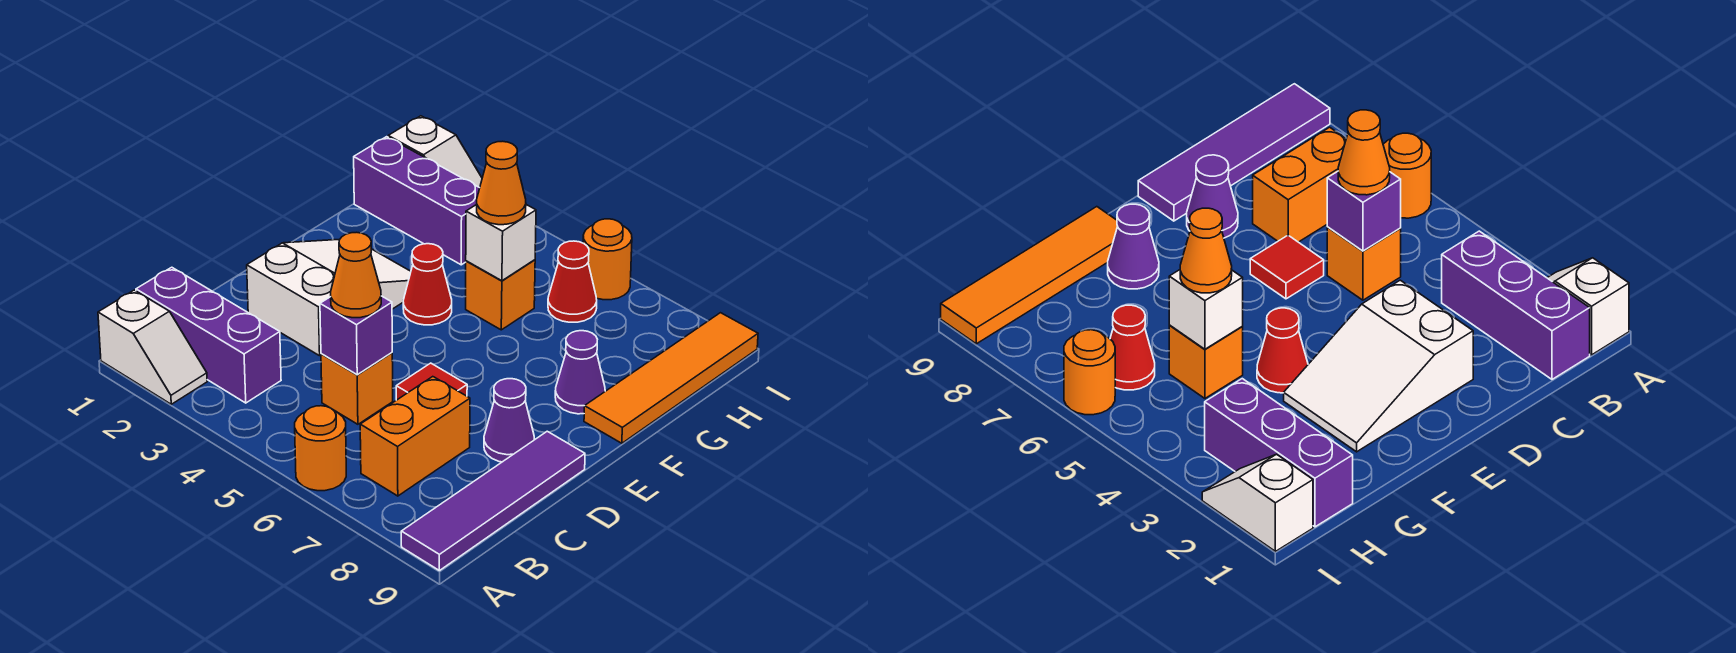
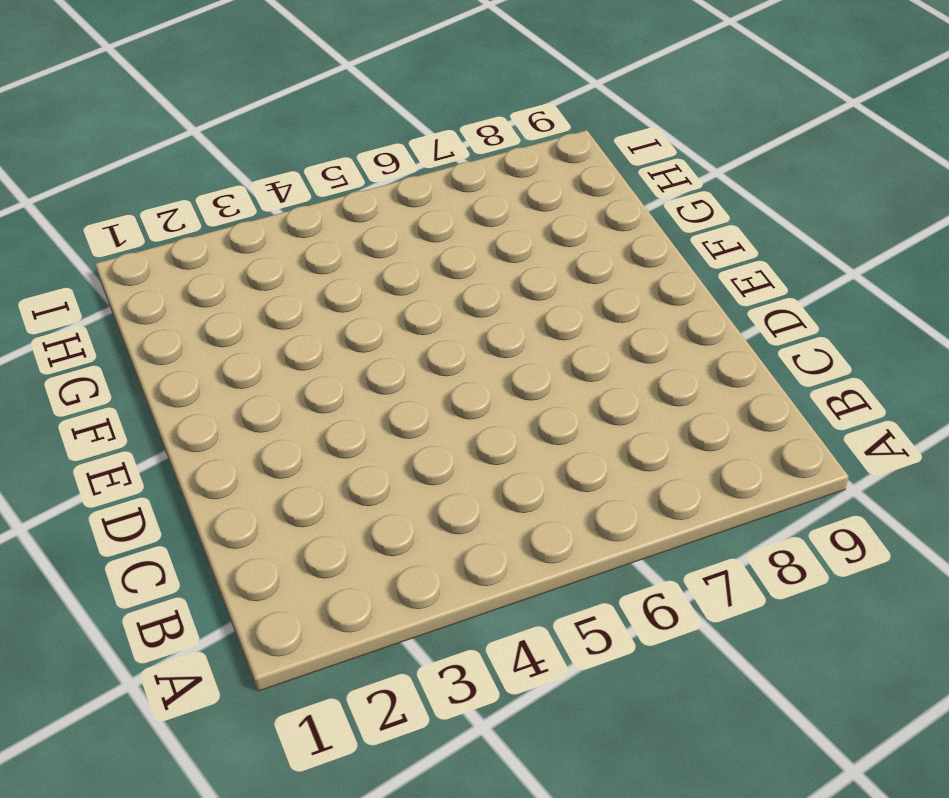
none -> white 1x2 slope [98,290,207,404]
none -> orange 1x1 round brick [295,406,346,491]
none -> purple 1x4 tile [401,431,585,571]

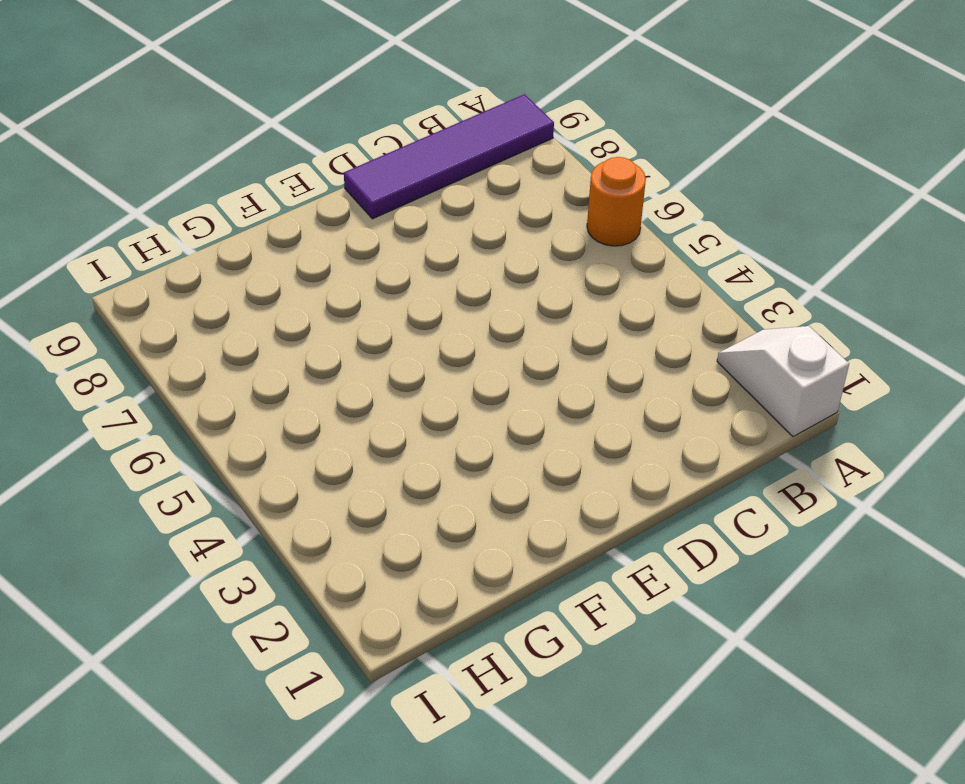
none -> purple 1x3 brick [136,267,281,403]
none -> orange 1x2 brick [360,377,470,496]
none -> orange 1x1 brick [321,353,393,424]

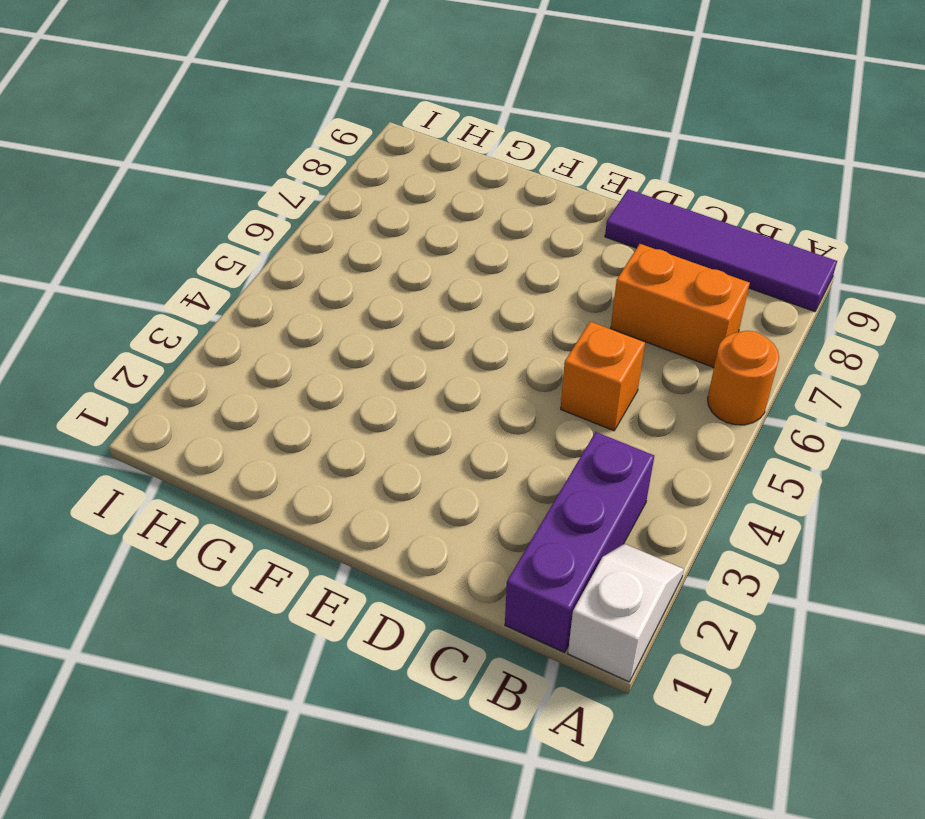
none -> white 2x3 slope [247,239,411,356]
none -> red 1x1 tile [396,363,467,400]
none -> purple 1x1 cone [484,379,534,462]

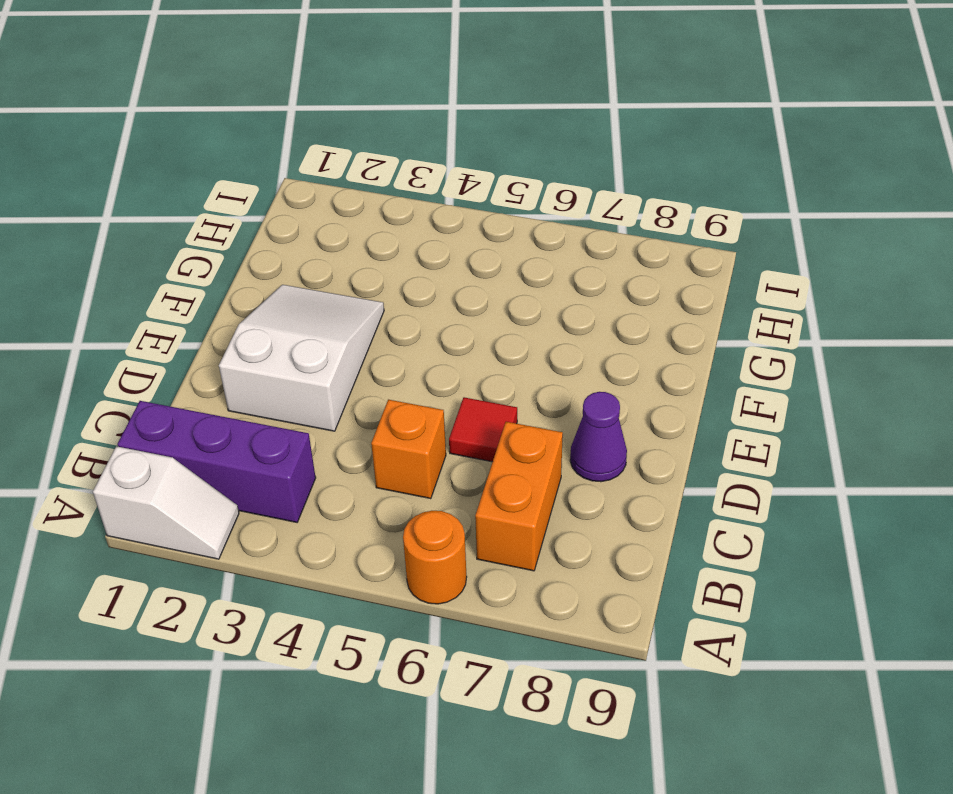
none -> purple 1x4 tile [401,431,585,571]
none -> red 1x1 cone [403,244,452,325]
none -> purple 1x1 cone [555,331,605,414]

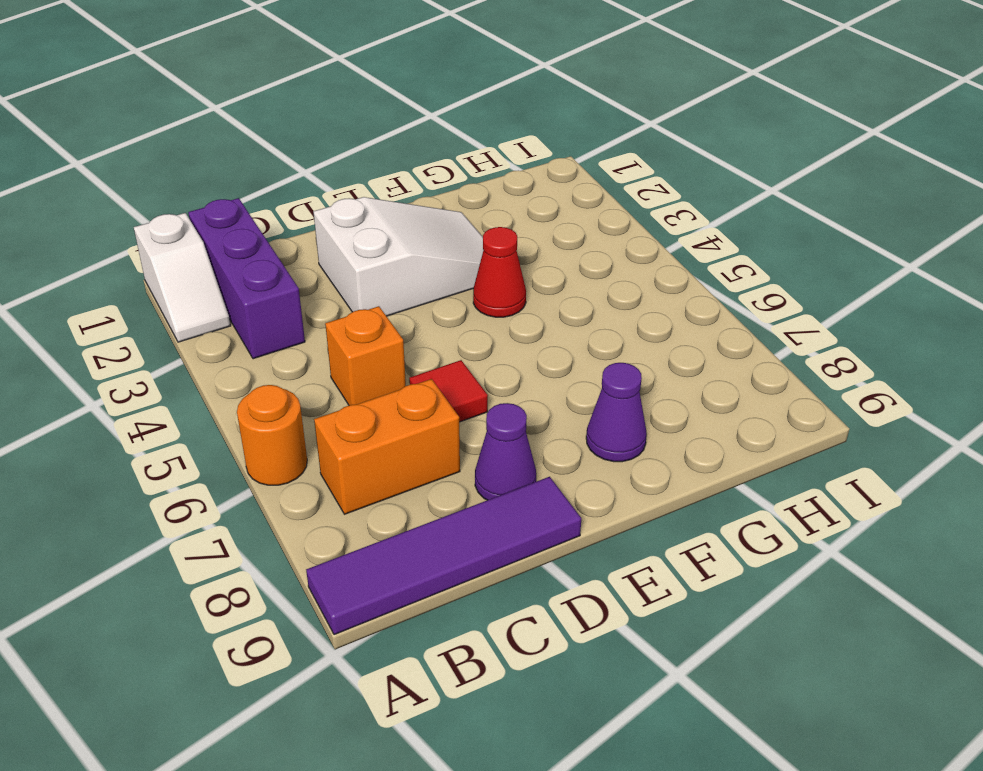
none -> orange 1x4 tile [584,313,758,443]
none -> orange 1x1 brick [466,260,535,330]
none -> purple 1x3 brick [354,137,480,265]

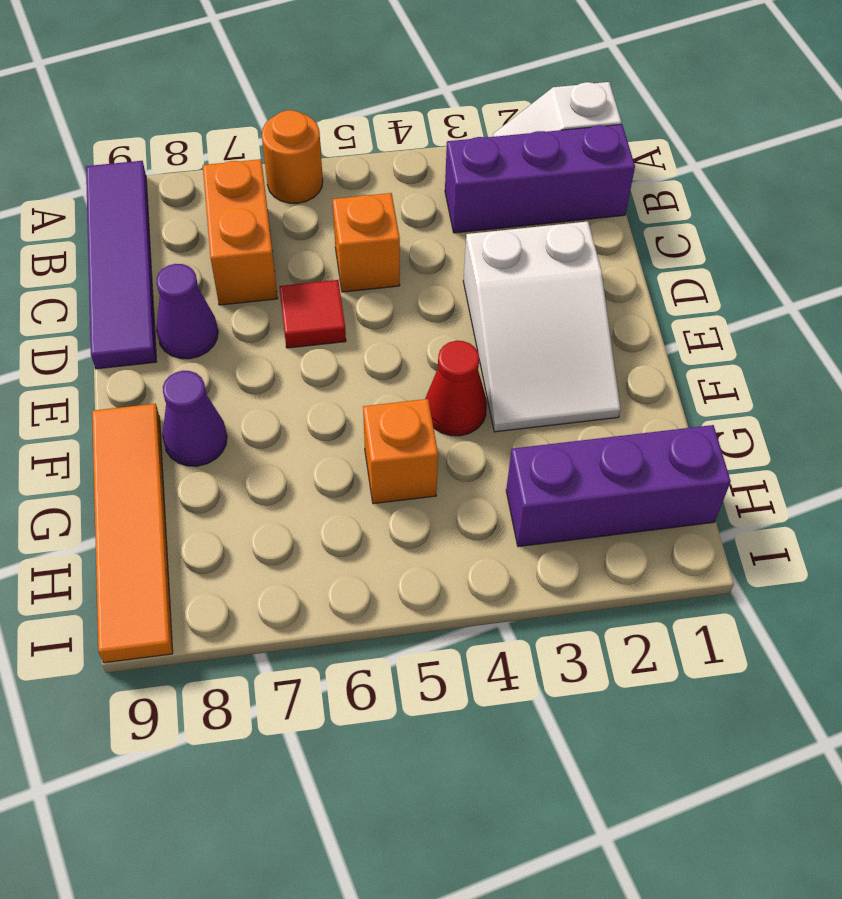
none -> red 1x1 cone [548,241,597,322]
none -> white 1x2 slope [388,116,482,188]
none -> orange 1x1 round brick [583,219,632,300]

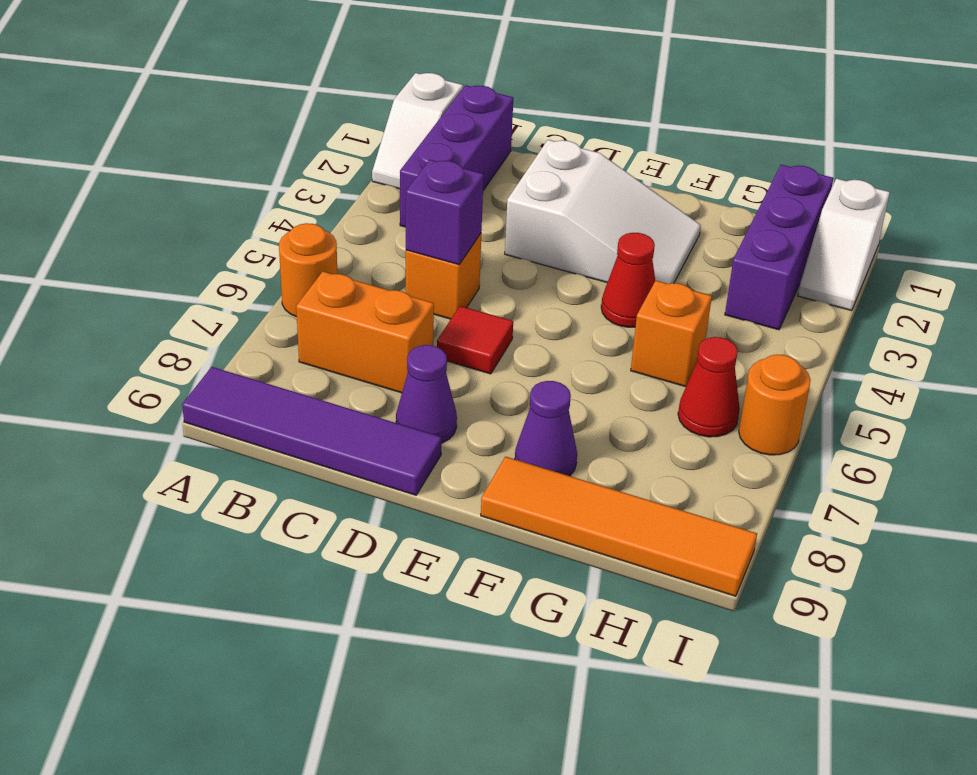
none -> white 1x1 brick [466,204,536,281]
none -> orange 1x1 cone [331,232,381,318]
none -> orange 1x1 cone [477,141,526,225]

